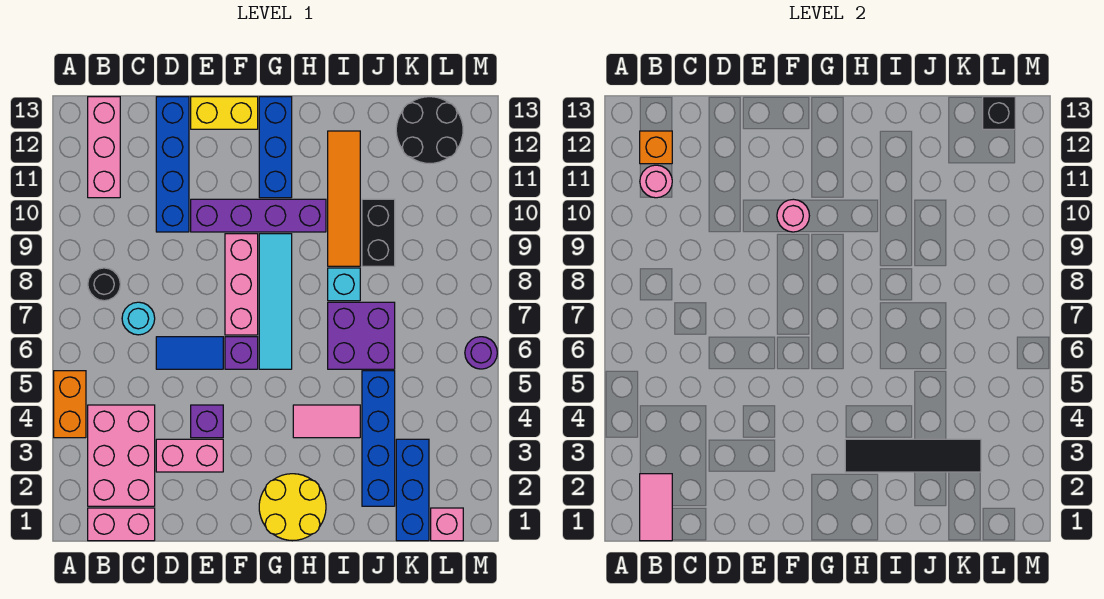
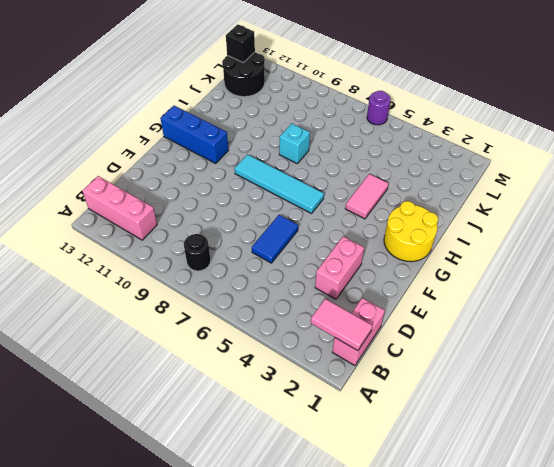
none -> orange 1x2 brick [54,371,86,438]
none -> pink 2x3 brick [88,405,155,506]
none -> cyan 1x1 round brick [122,302,155,335]
none -> blue 1x4 brick [156,97,189,232]

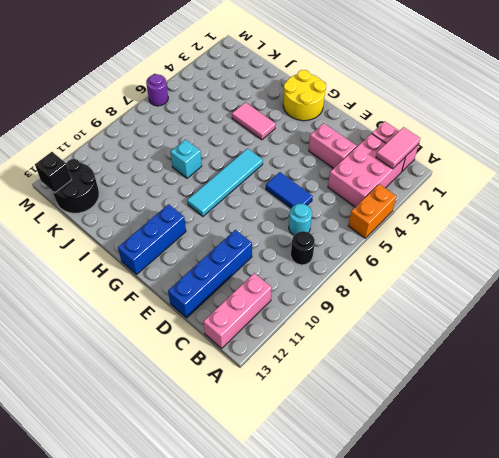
none -> purple 1x1 brick [191,405,223,438]
none -> purple 1x4 brick [191,199,326,232]
none -> yellow 1x2 brick [191,97,258,129]
none -> purple 1x1 brick [225,337,258,369]

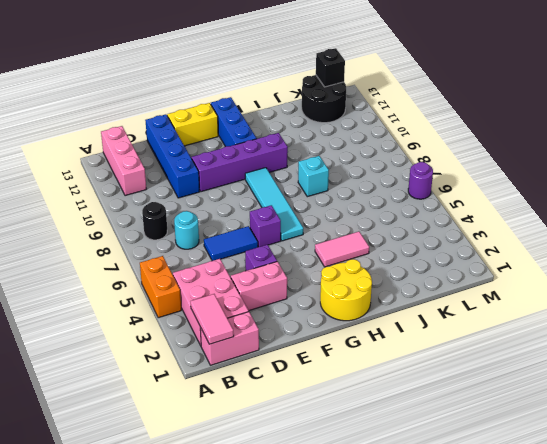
none -> pink 1x3 brick [225,234,258,335]
none -> purple 2x2 brick [328,302,395,369]
none -> orange 1x4 tile [328,131,360,266]
none -> blue 1x4 brick [362,371,395,506]

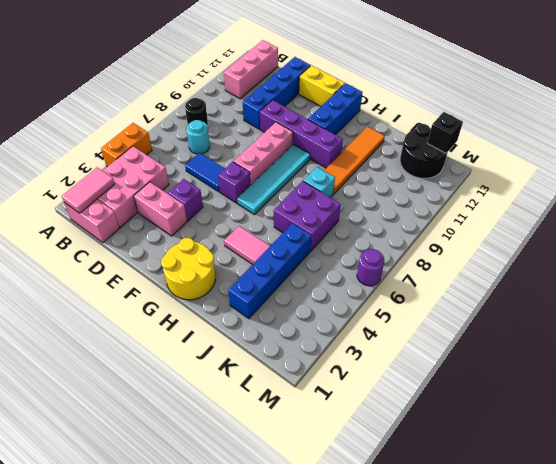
none -> black 1x2 brick [362,199,395,266]
none -> blue 1x3 brick [396,439,429,541]
none -> pink 1x1 brick [431,508,463,541]
none -> pink 1x1 round brick [640,165,672,198]

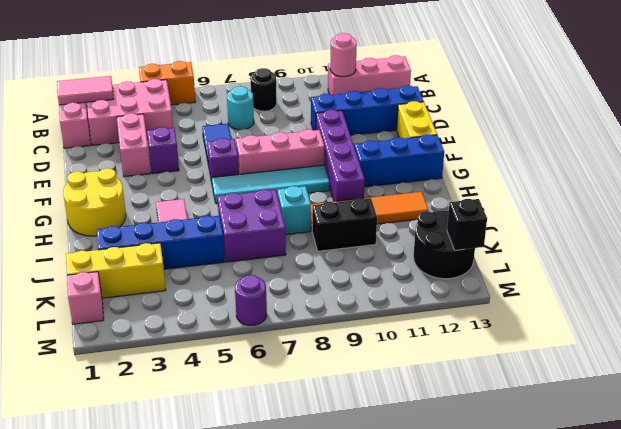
yellow 1x3 brick [66,243,166,298] -> blue 1x3 brick [396,439,429,541]
none -> orange 1x1 brick [640,131,672,164]
none -> pink 1x1 round brick [777,199,809,232]
none -> black 1x4 tile [845,439,981,472]

